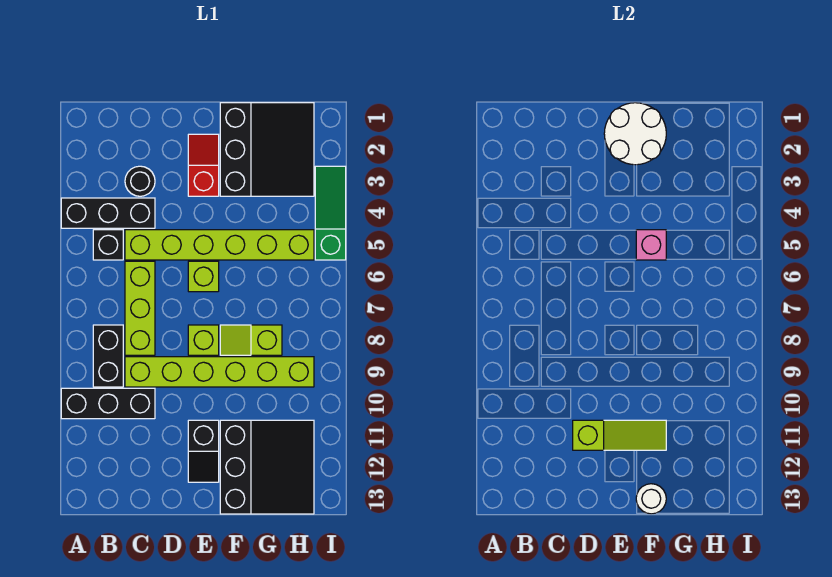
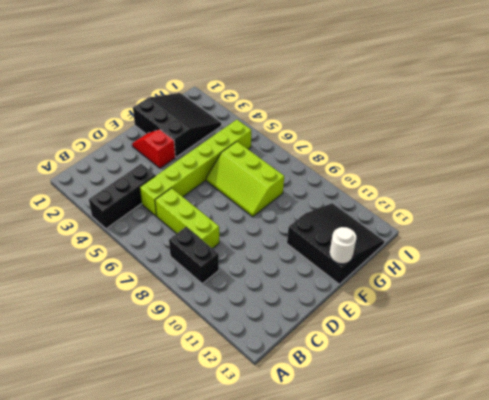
lime 2x3 slope [206,142,284,217] -> lime 1x2 slope [220,325,282,355]
none -> black 1x3 brick [61,388,155,419]
none -> black 1x1 brick [93,230,123,260]
none -> black 1x1 round brick [125,166,155,196]

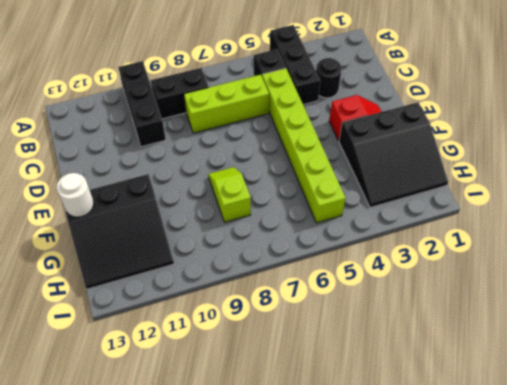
none -> lime 1x6 brick [125,357,314,387]
none -> lime 1x1 brick [188,261,219,292]
none -> lime 1x1 brick [188,325,219,355]

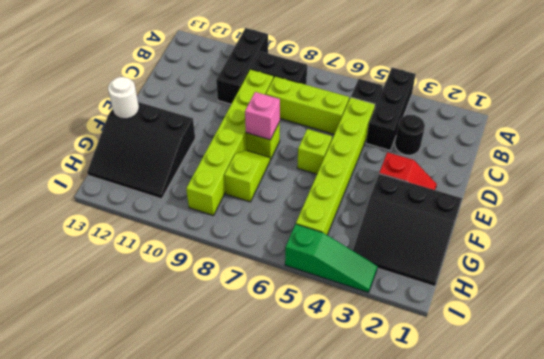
pink 1x1 brick [245,92,280,140] -> pink 1x1 brick moved to [636,230,666,260]
none -> black 1x2 slope [188,420,219,482]
none -> lime 1x3 slope [573,420,666,450]
none -> white 2x2 round brick [604,103,666,165]

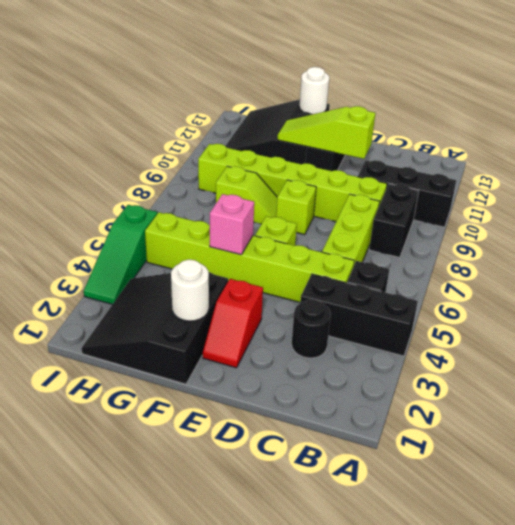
white 1x1 round brick [171,260,209,321] -> white 2x2 round brick [604,103,666,165]

